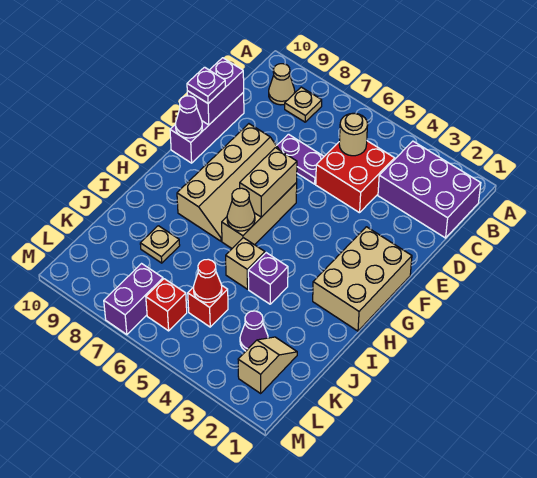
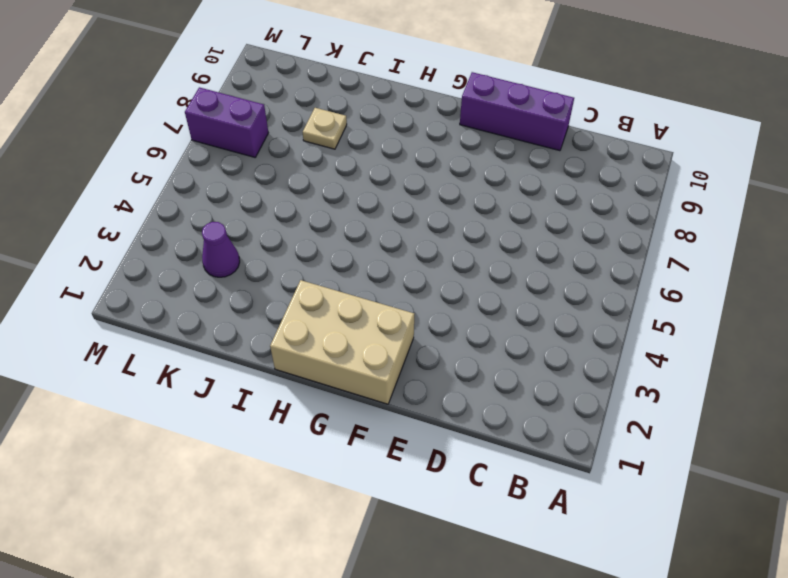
none -> purple 2x3 brick [378,141,481,238]
none -> tan 1x1 plate [285,87,322,122]
none -> tan 1x1 cone [269,64,295,105]

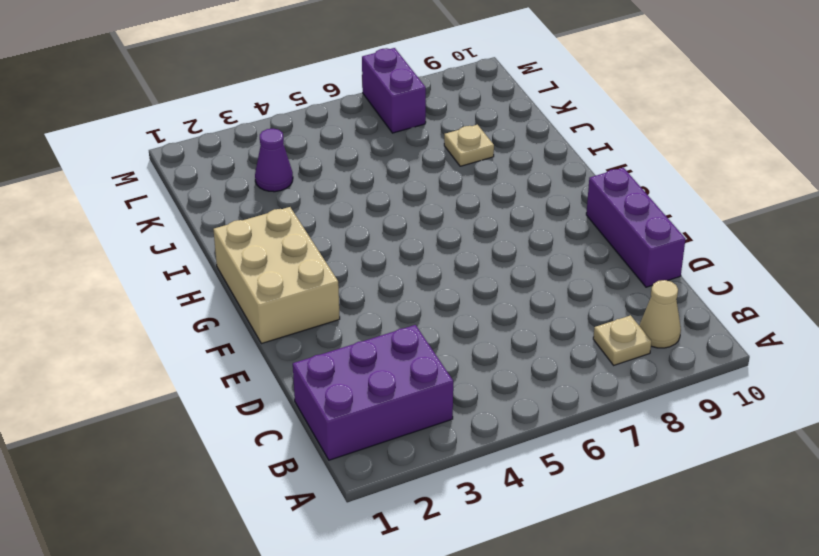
none -> red 2x2 brick [316,141,395,213]
none -> purple 1x2 plate [277,134,324,184]
none -> tan 2x4 slope [177,124,279,241]

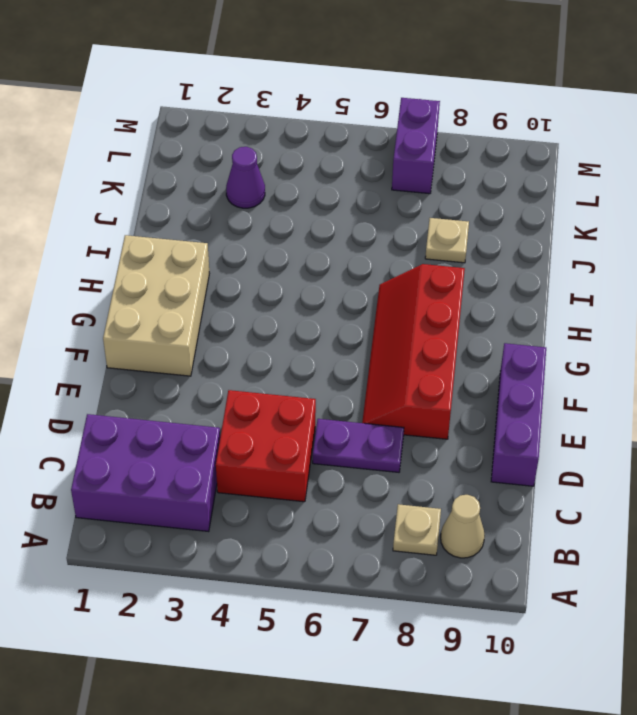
red 2x4 slope [362,264,465,439] -> tan 2x4 slope [177,124,279,241]
none -> tan 1x3 brick [222,183,297,248]
none -> purple 1x1 brick [248,253,288,304]
none -> tan 1x1 brick [226,238,265,289]

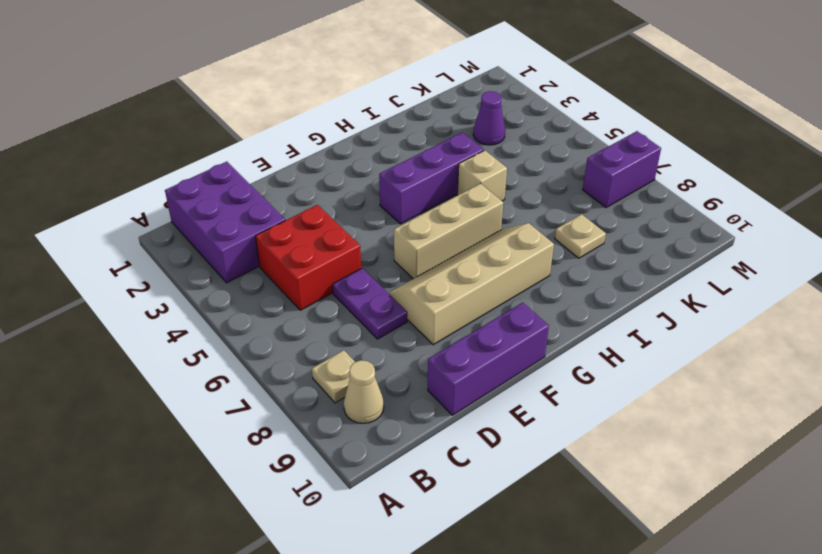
purple 1x3 brick [379,132,484,224] -> purple 1x1 brick [248,253,288,304]
none -> tan 2x3 brick [313,227,412,331]
none -> tan 1x2 slope [238,337,297,393]
none -> red 1x1 brick [188,285,228,327]

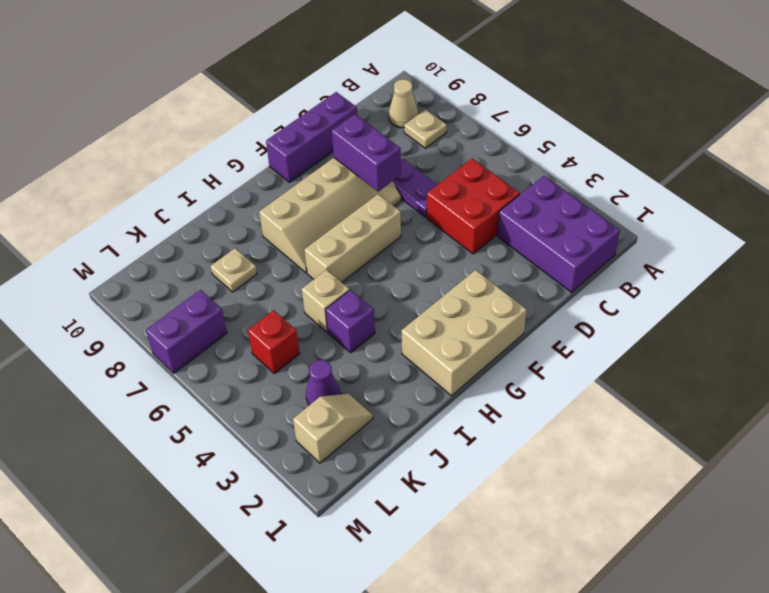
purple 1x2 brick [332,114,401,192] -> purple 1x2 brick turned to [187,58,244,125]
none -> red 1x1 brick [146,279,187,331]
none -> tan 1x1 round brick [339,113,368,156]
none -> tan 1x2 brick [240,148,297,217]

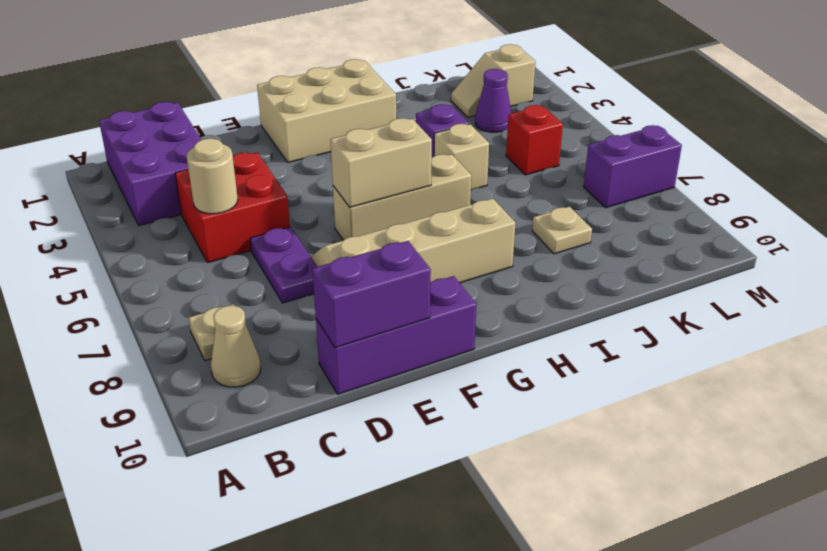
none -> red 1x1 brick [146,279,187,331]
none -> purple 1x1 cone [175,96,202,138]
none -> tan 1x1 cone [227,188,255,231]

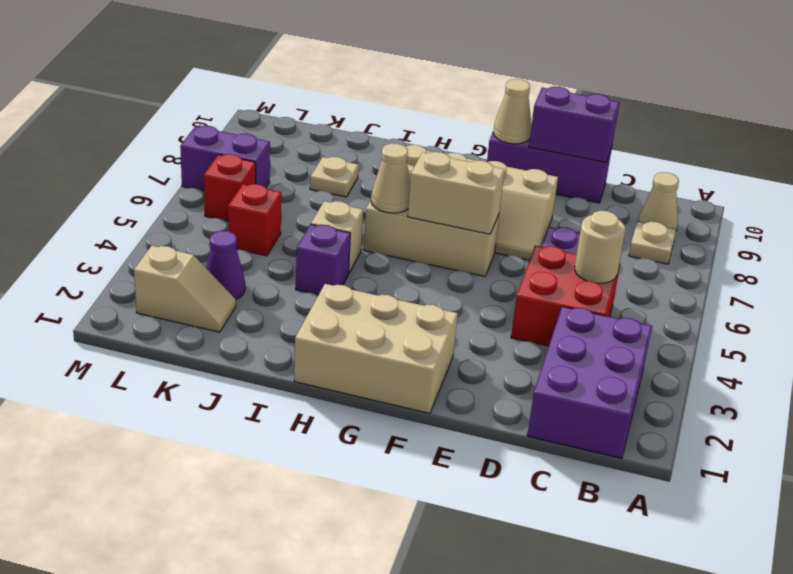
tan 1x1 cone [493,79,532,144] -> purple 1x1 cone [175,96,202,138]
none -> red 1x1 cone [193,259,222,302]
none -> purple 1x1 plate [187,67,225,103]

